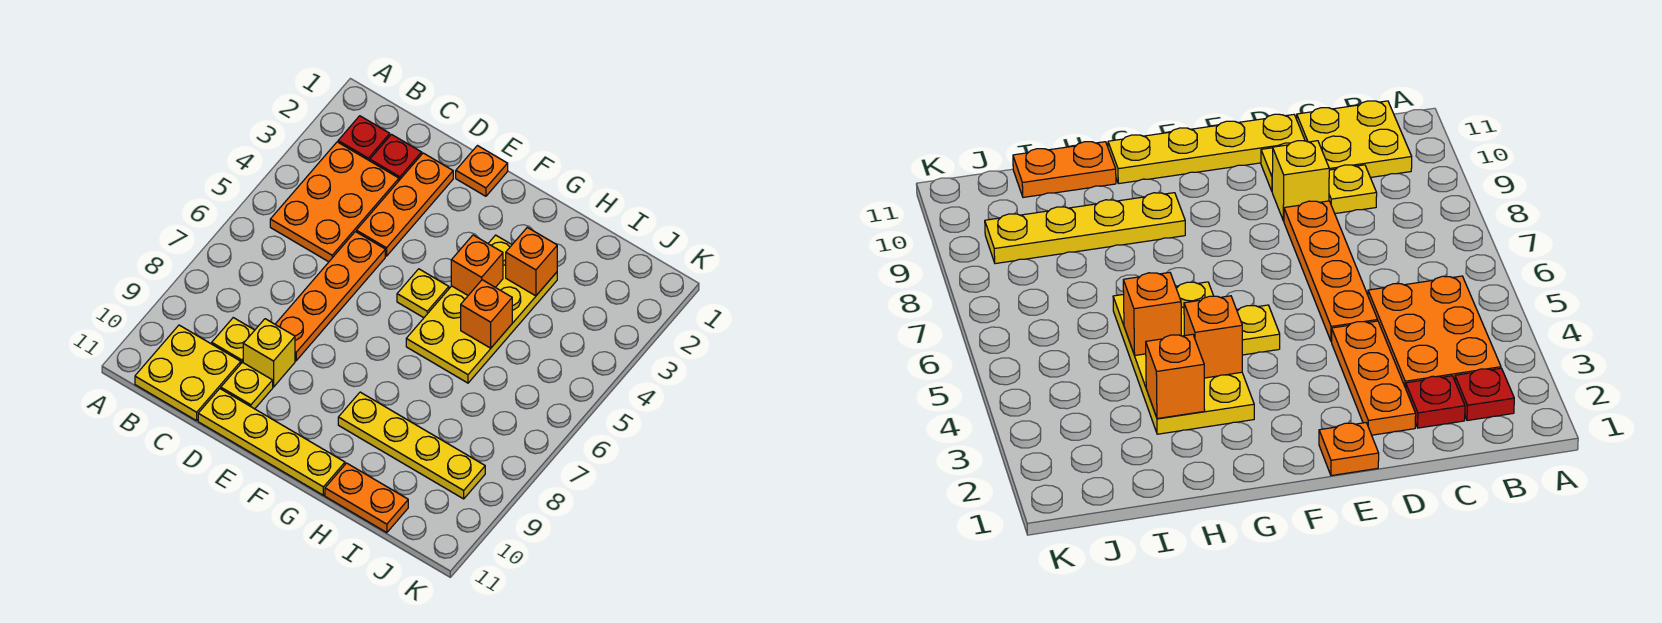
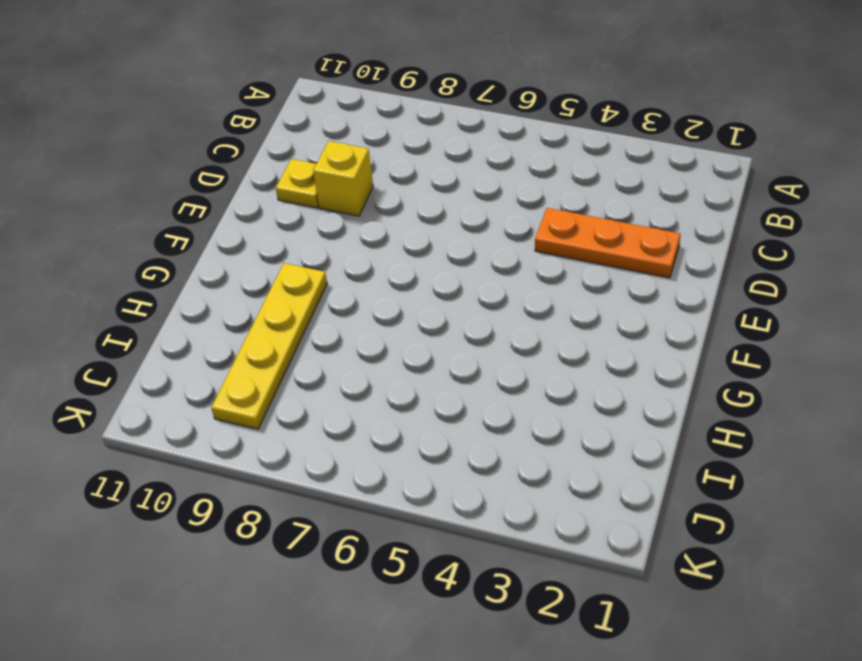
none -> red 1x1 plate [338,116,390,161]
none -> orange 2x3 plate [270,142,399,262]
none -> yellow 2x2 plate [135,325,241,421]

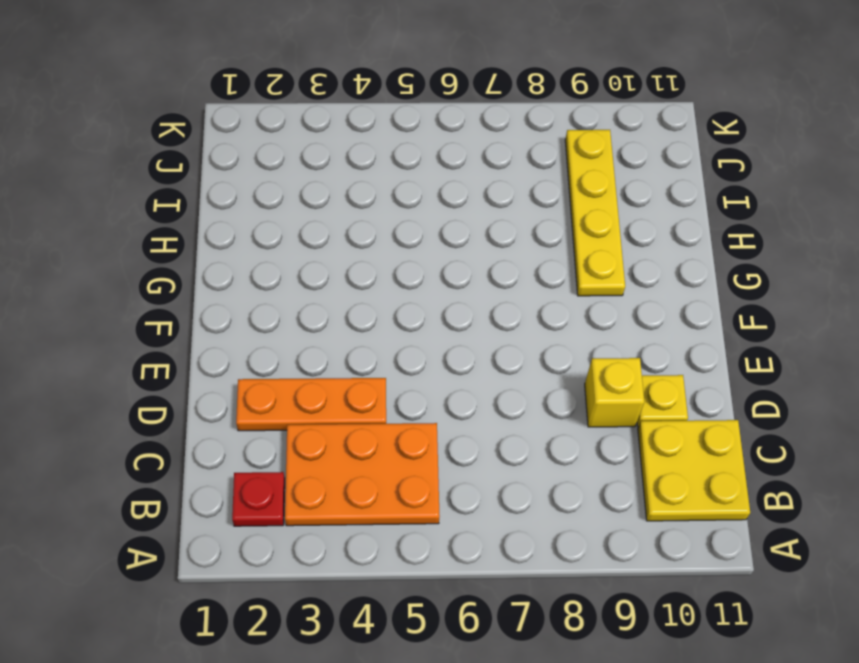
none -> red 1x1 plate [370,134,422,180]
none -> yellow 1x1 plate [212,318,255,363]
none -> orange 1x4 plate [275,232,385,361]

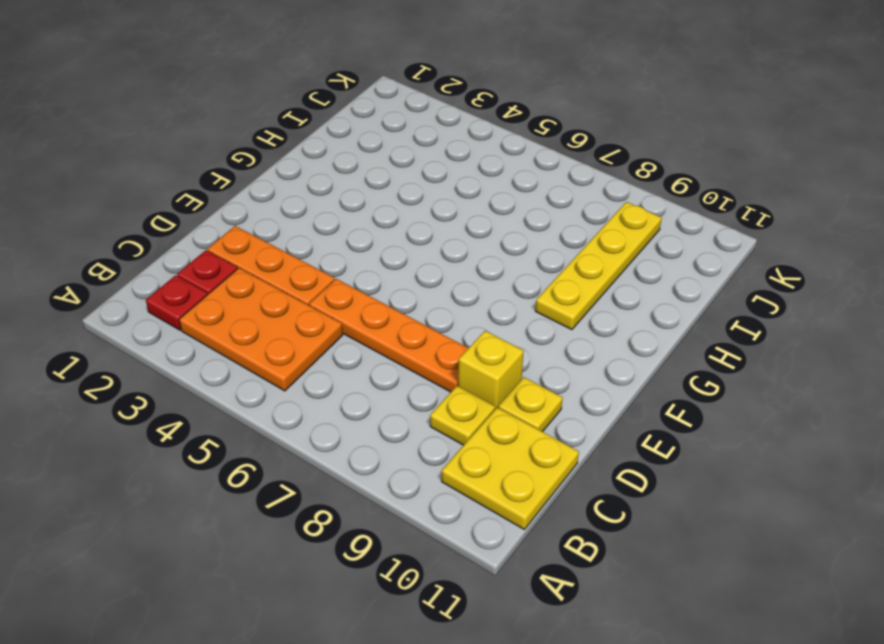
none -> yellow 1x4 plate [198,389,345,495]
none -> orange 1x1 plate [456,146,508,196]
none -> yellow 1x1 plate [397,269,449,318]

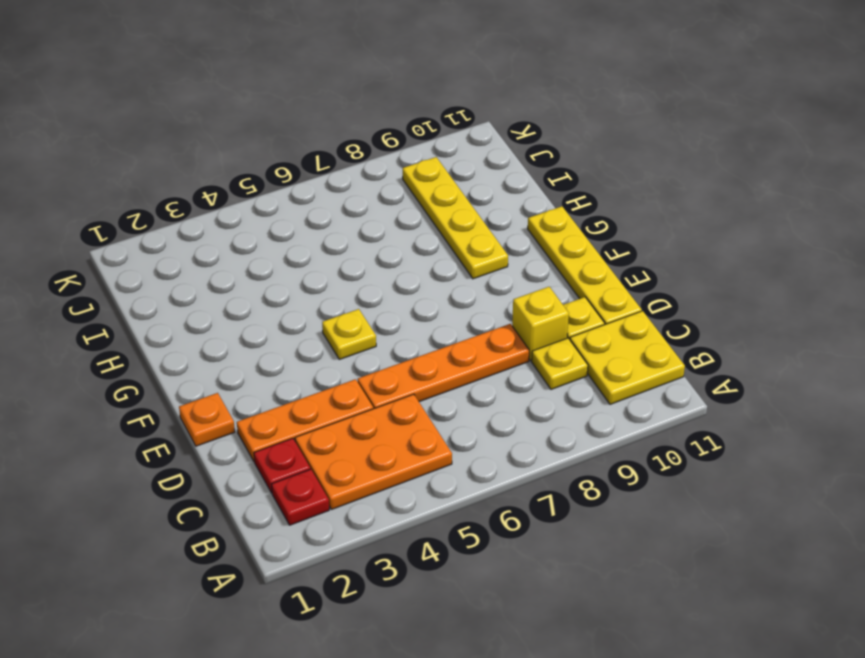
none -> yellow 2x4 plate [406,235,557,383]
none -> orange 1x2 plate [325,463,408,533]
none -> orange 1x1 brick [451,235,503,295]

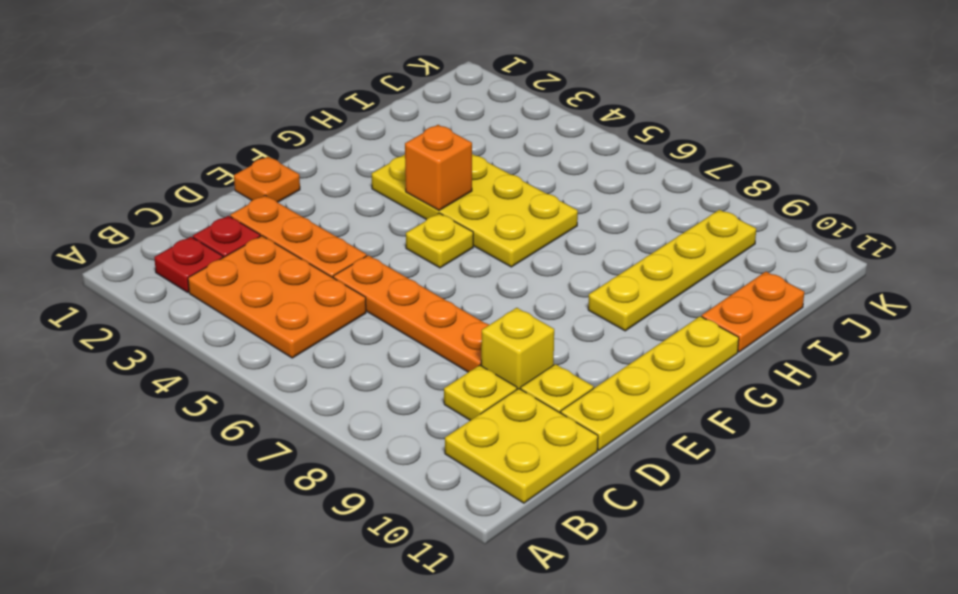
none -> orange 1x1 brick [506,227,557,296]
none -> orange 1x1 brick [461,280,512,348]

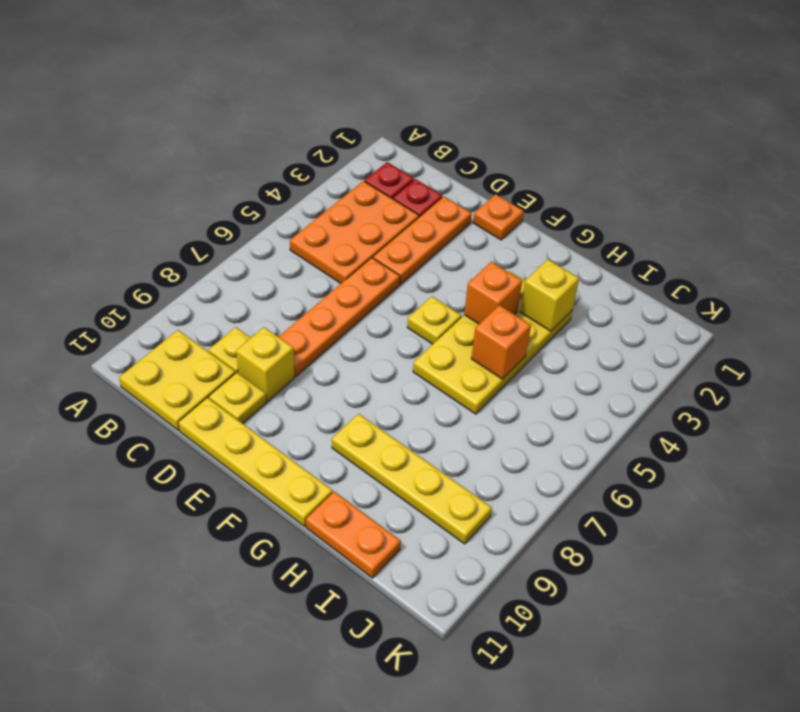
yellow 1x1 brick [520,259,579,331] -> orange 1x1 brick [506,227,557,296]

